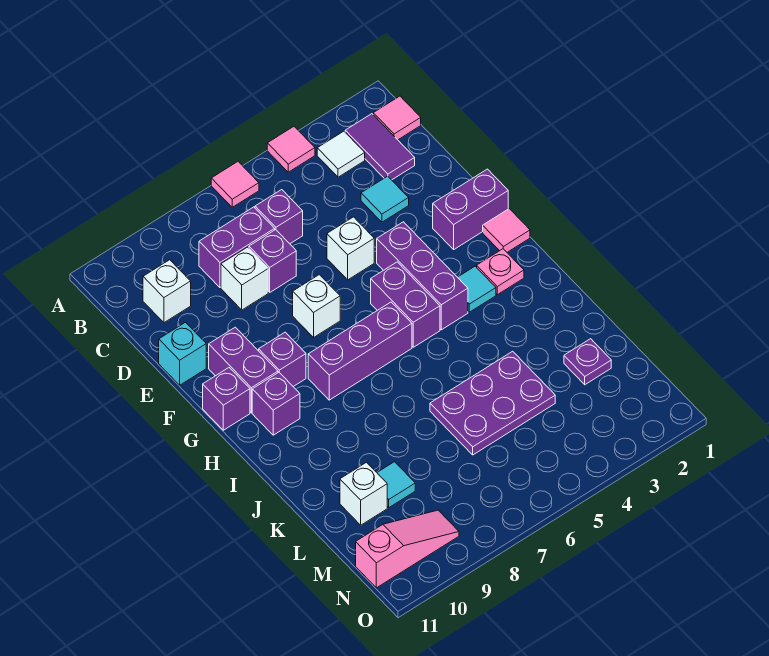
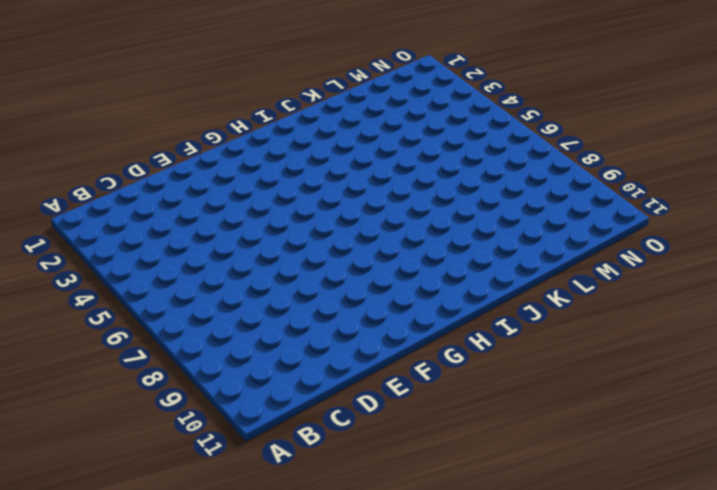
none -> pink 1x1 tile [267,127,315,172]
none -> pink 1x1 tile [211,162,259,207]
none -> pink 1x1 tile [373,96,421,140]
none -> purple 1x2 tile [345,114,415,180]

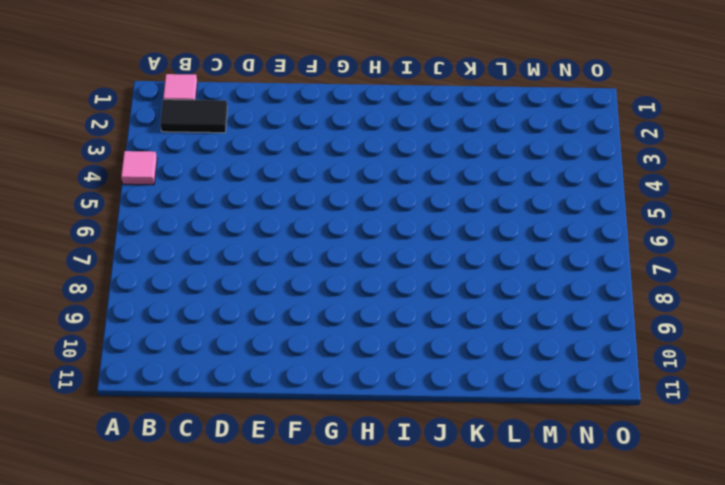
black 1x2 tile [160,99,227,133] -> purple 1x2 tile [345,114,415,180]
none -> pink 1x1 tile [211,162,259,207]
none -> white 1x1 tile [317,131,365,177]
none -> purple 1x1 brick [255,190,303,244]
none -> purple 1x2 brick [199,207,275,287]

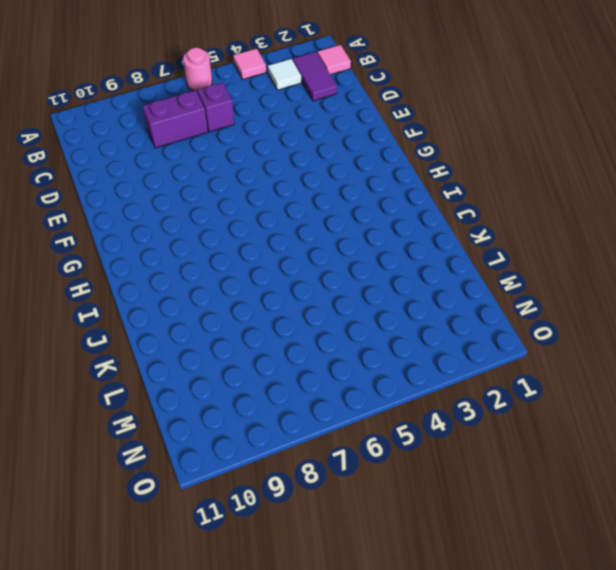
pink 1x1 round brick [183,48,212,91] -> pink 1x1 tile [211,162,259,207]
none -> white 1x1 brick [143,260,191,323]
none -> cyan 1x1 tile [361,176,409,222]
none -> purple 1x1 brick [249,230,296,292]
none -> white 1x1 brick [221,247,268,310]

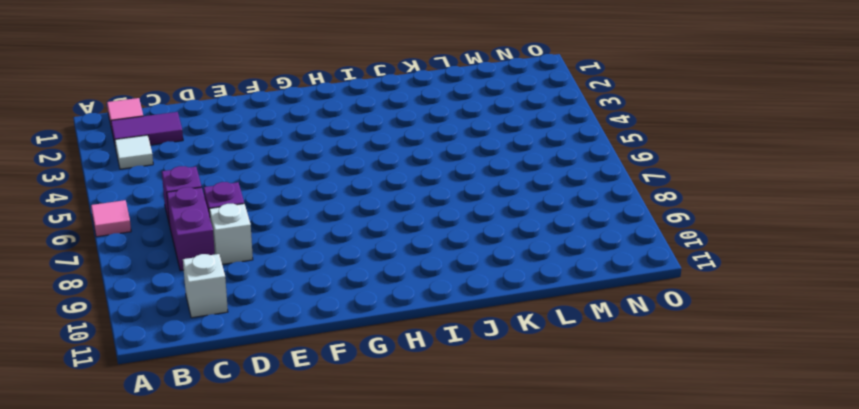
none -> pink 1x1 tile [267,127,315,172]
none -> cyan 1x1 tile [361,176,409,222]
none -> white 1x1 brick [327,217,374,280]
none -> cyan 1x1 brick [159,322,206,385]

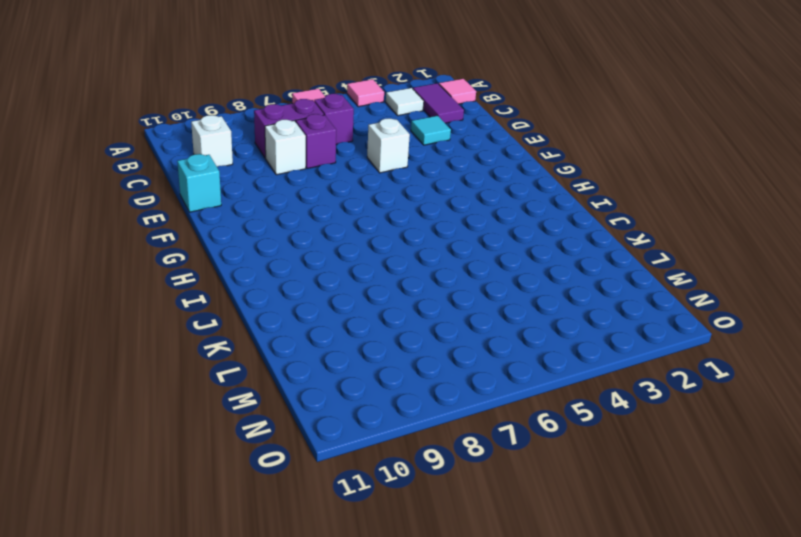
none -> purple 1x2 brick [433,169,508,249]
none -> purple 1x3 brick [377,222,468,330]
none -> white 1x1 brick [293,275,340,337]
none -> purple 1x2 brick [209,327,278,413]

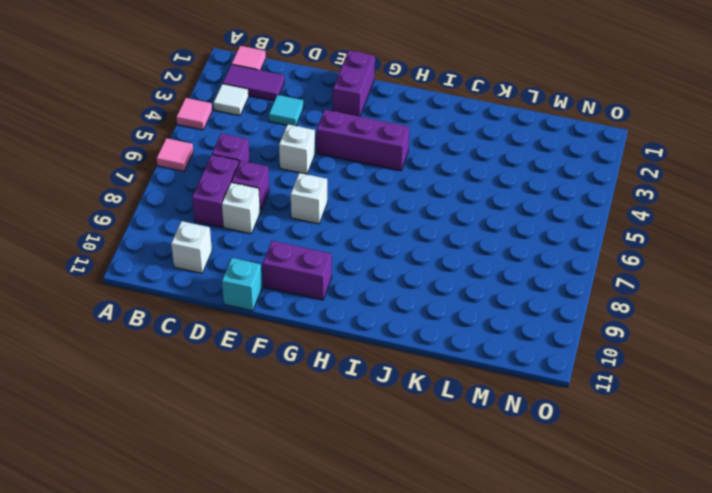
none -> pink 1x1 tile [483,209,530,252]
none -> purple 1x2 brick [371,262,440,347]
none -> purple 1x1 brick [259,332,306,387]
none -> purple 1x1 brick [203,368,250,430]

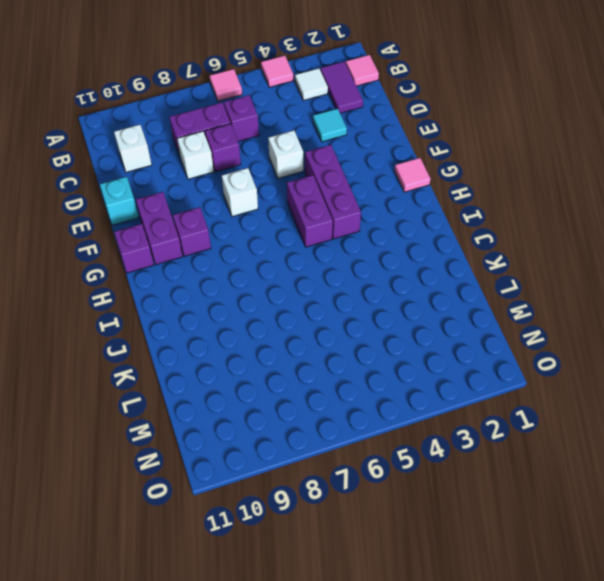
none -> purple 1x2 brick [433,169,508,249]
none -> pink 1x1 plate [477,249,524,295]
none -> cyan 1x1 tile [458,266,496,312]
none -> purple 1x3 brick [308,302,412,400]

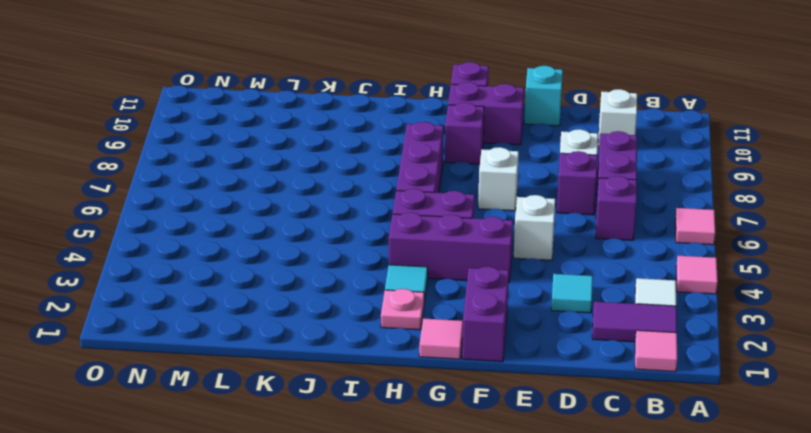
none -> purple 1x1 brick [252,373,300,435]
none -> purple 2x3 plate [430,351,555,455]
none -> purple 1x1 plate [564,339,611,385]
none -> cyan 1x1 tile [377,462,415,507]

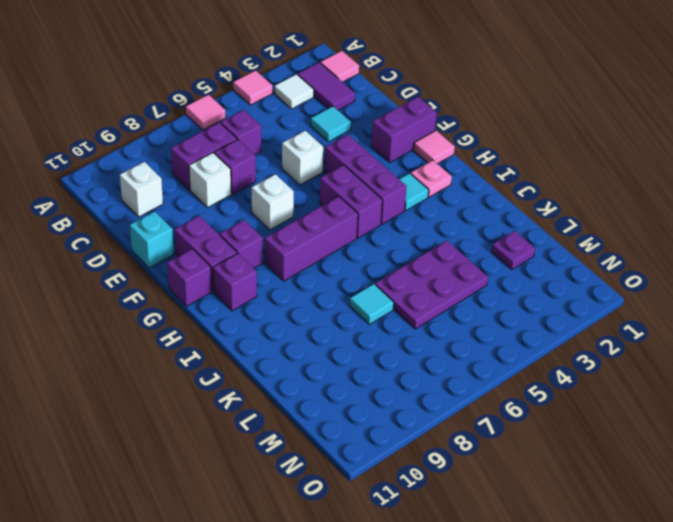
cyan 1x1 tile [350,284,394,324] -> cyan 1x1 tile moved to [377,462,415,507]
none -> white 1x1 brick [340,462,387,525]
none -> pink 1x3 slope [356,510,459,588]

